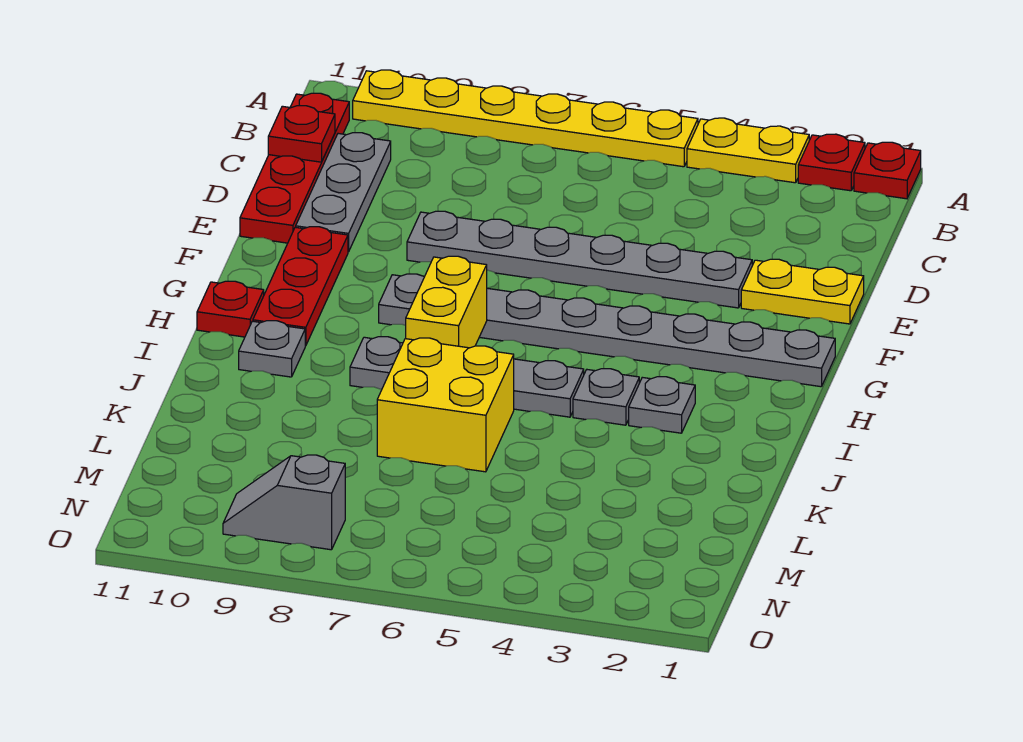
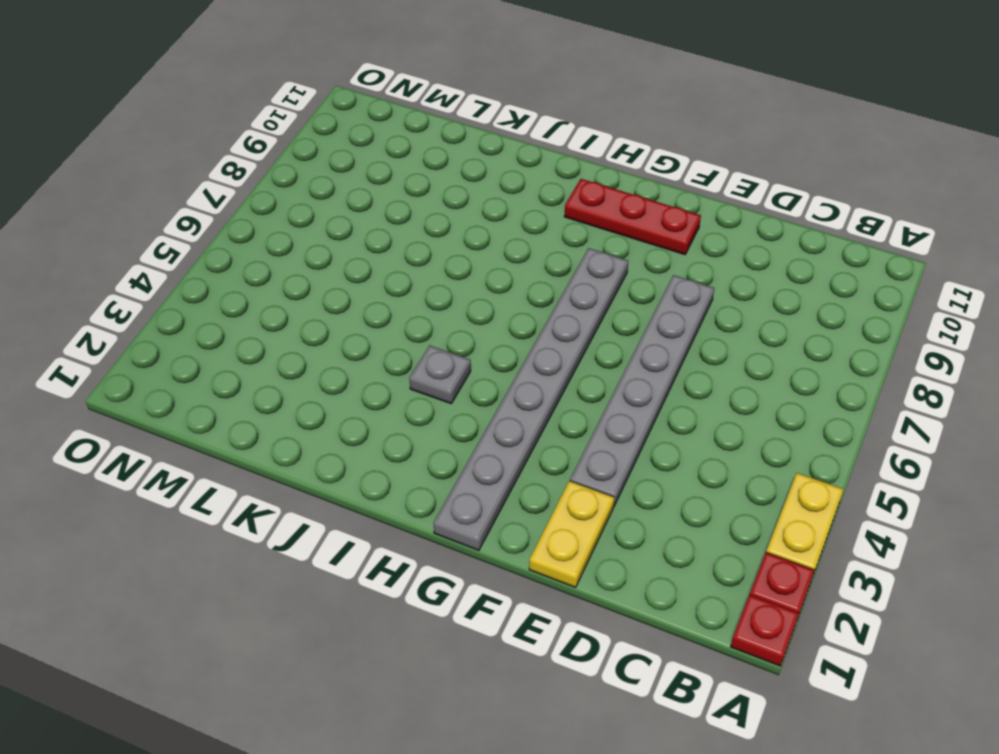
none -> yellow 1x6 plate [353,70,698,167]
none -> red 1x4 plate [240,93,349,243]
none -> grey 1x3 plate [296,133,391,252]

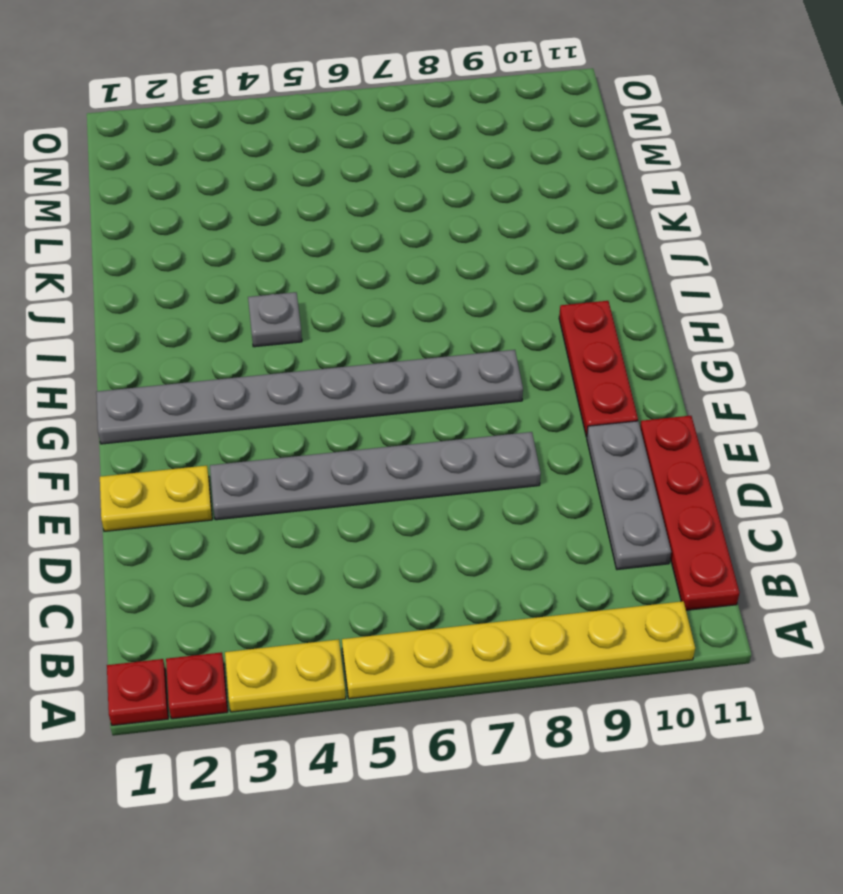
none -> red 1x1 plate [197,281,264,337]
none -> grey 1x1 plate [629,376,695,433]
none -> grey 1x4 plate [350,337,584,417]

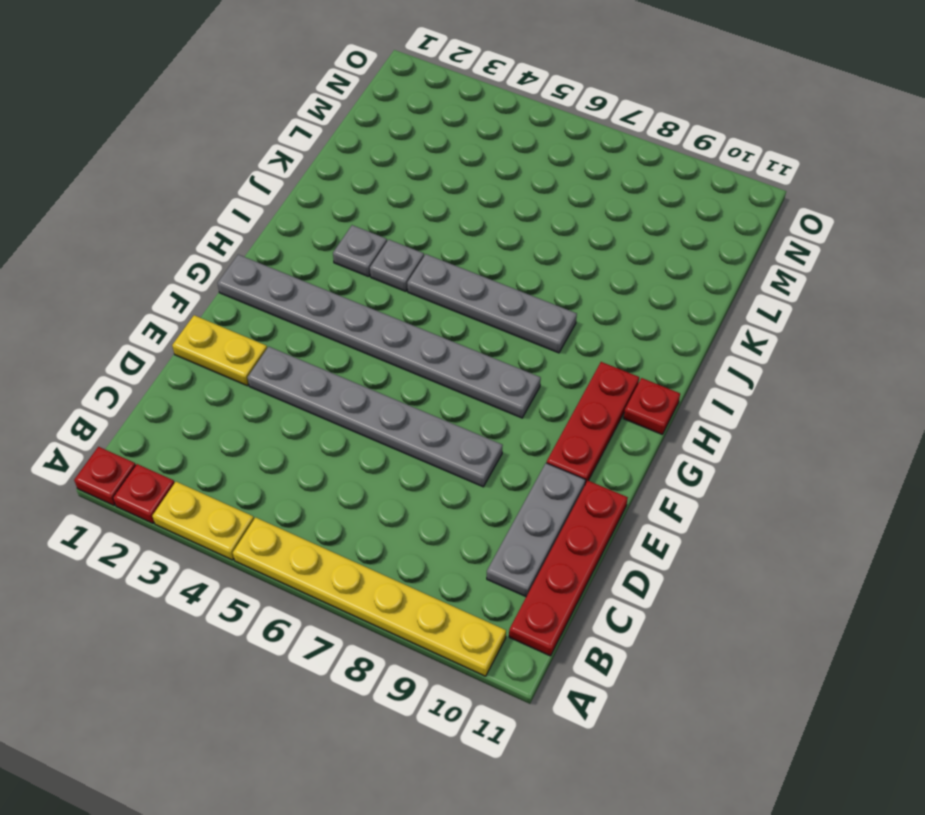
none -> grey 1x1 plate [239,321,305,377]
none -> yellow 2x2 brick [377,338,514,472]
none -> grey 1x2 slope [223,455,345,550]

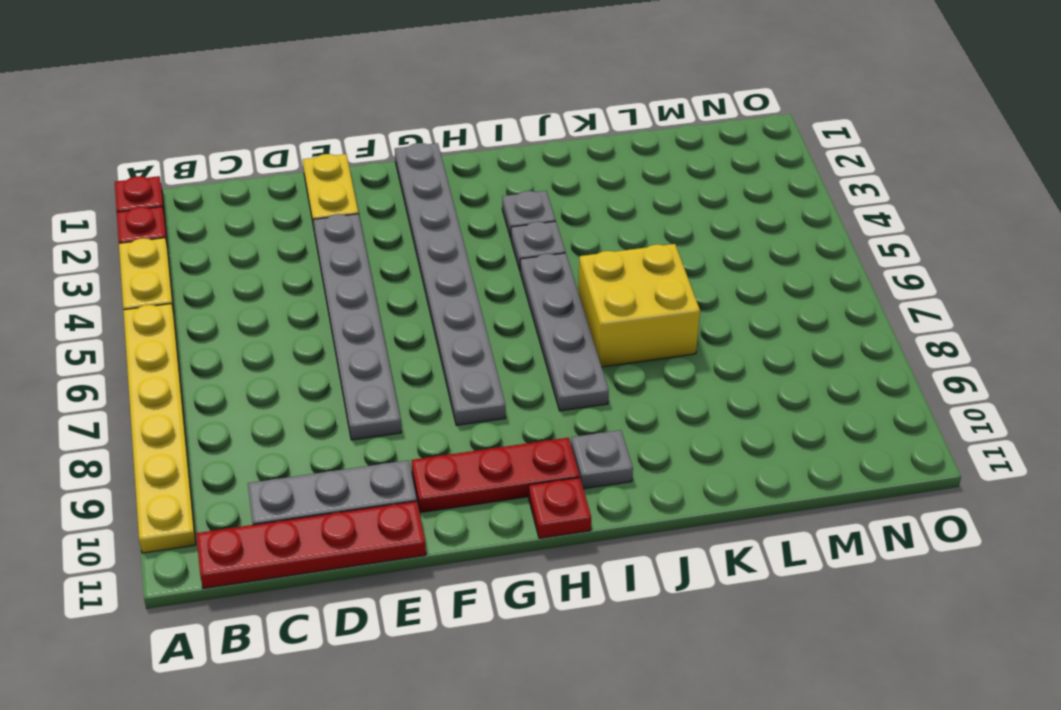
none -> grey 1x2 slope [223,455,345,550]
none -> red 1x1 plate [268,106,335,162]
none -> yellow 1x2 brick [406,256,487,348]

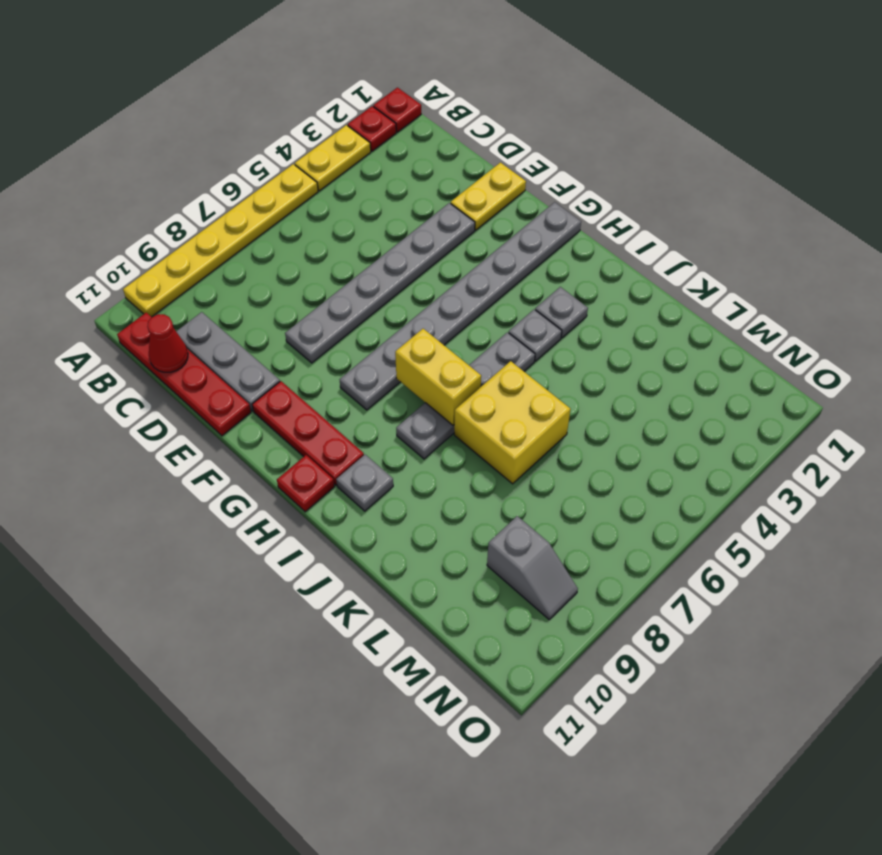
red 1x1 cone [147,314,188,372] -> red 1x1 plate [268,106,335,162]
grey 1x2 slope [487,516,578,620] -> grey 1x2 slope turned to [223,455,345,550]

